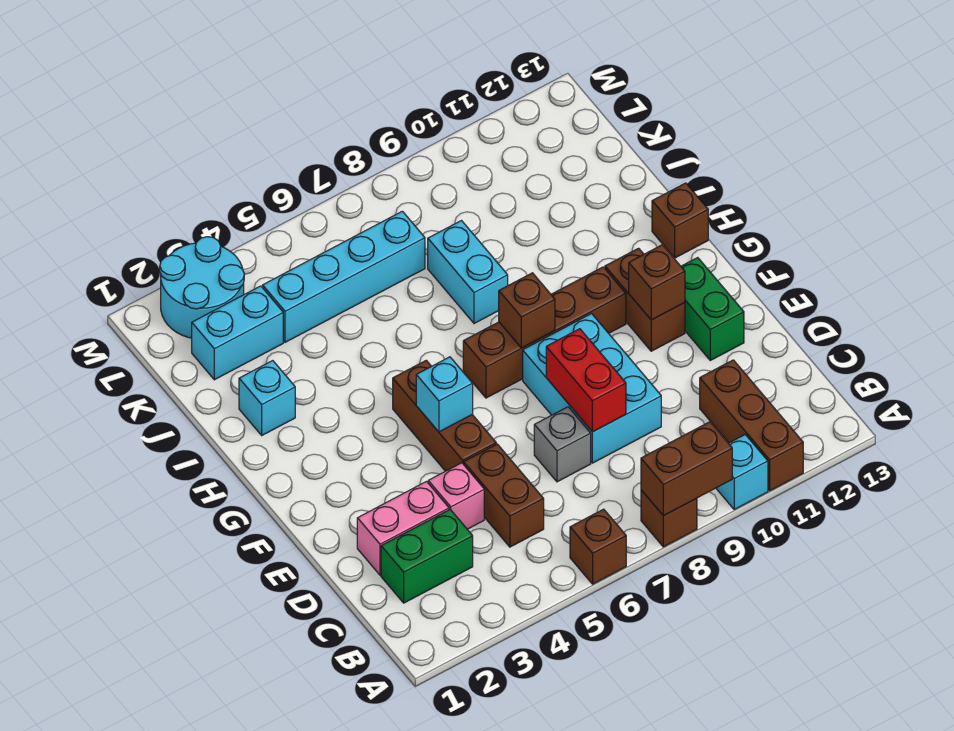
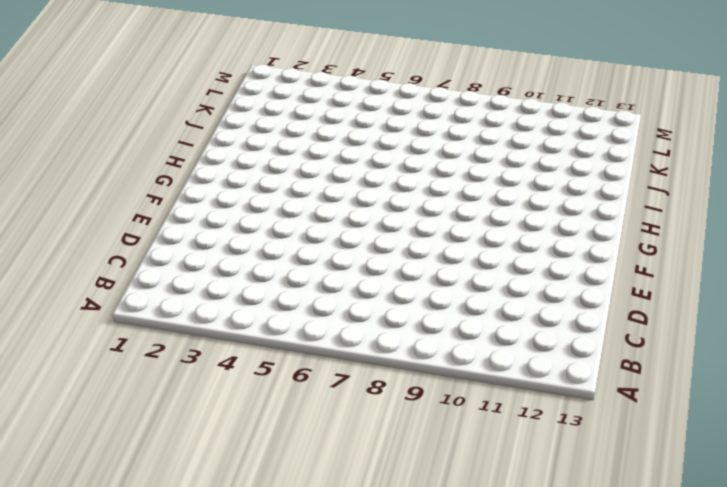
none -> brown 1x1 brick [570,509,626,584]
none -> brown 1x1 brick [641,490,697,547]
none -> cyan 1x1 brick [716,435,768,509]

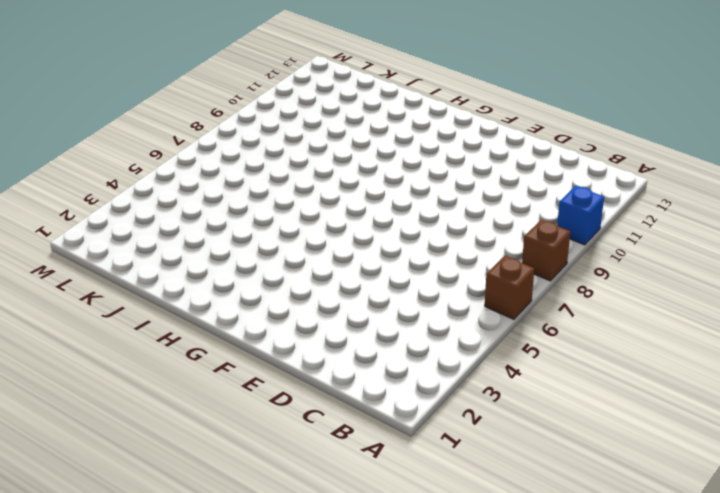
blue 1x1 brick [557,186,604,245] -> cyan 1x1 brick [716,435,768,509]
none -> brown 1x3 brick [700,360,803,491]
none -> green 1x2 brick [381,510,473,603]
none -> brown 1x2 brick [464,444,544,547]

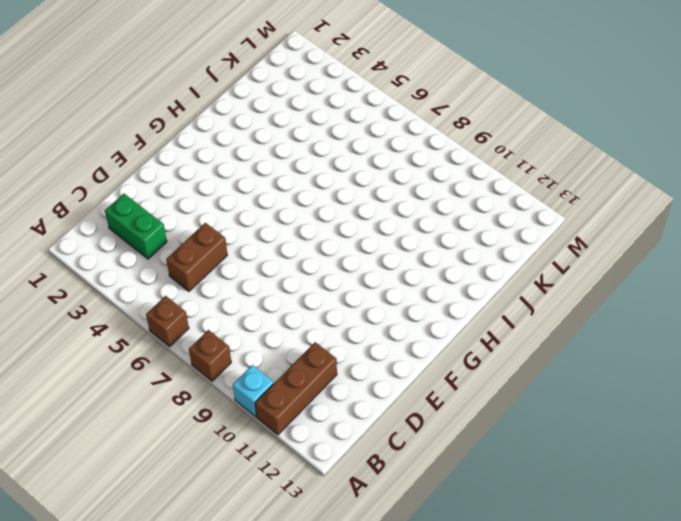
none -> pink 1x2 brick [357,482,449,575]
none -> pink 1x1 brick [428,463,484,529]
none -> grey 1x1 brick [534,407,591,482]

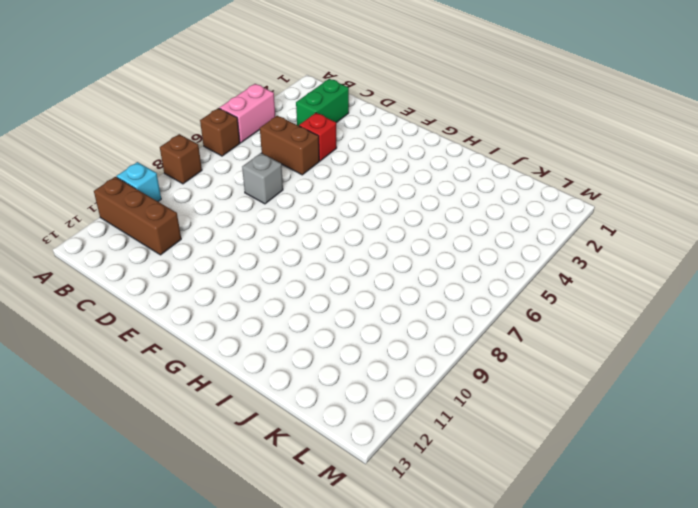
pink 1x2 brick [219,84,275,143] -> pink 1x2 brick moved to [357,482,449,575]
red 1x1 brick [299,113,337,161] -> pink 1x1 brick [428,463,484,529]
none -> cyan 2x3 brick [523,314,661,463]
none -> brown 1x3 brick [393,360,496,471]
none -> green 1x2 brick [681,258,744,360]

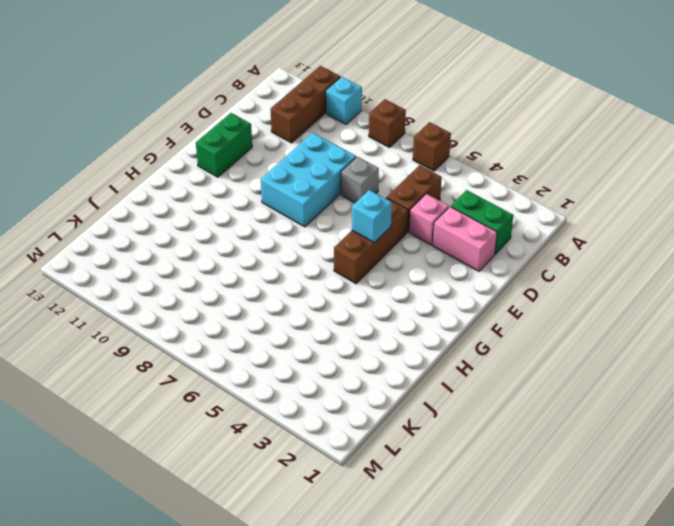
none -> brown 1x2 brick [605,248,685,351]
none -> brown 1x4 brick [463,267,626,398]
none -> brown 1x1 brick [652,183,708,258]

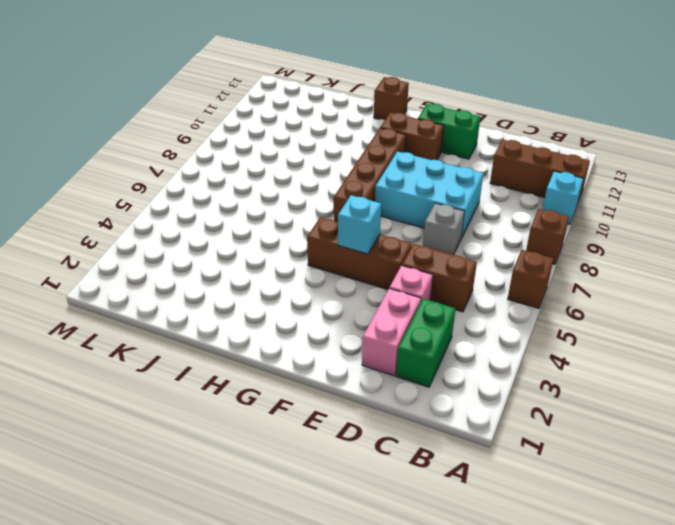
none -> cyan 1x1 brick [239,361,295,435]
none -> cyan 1x2 brick [428,221,508,324]
none -> cyan 1x2 brick [192,286,283,380]

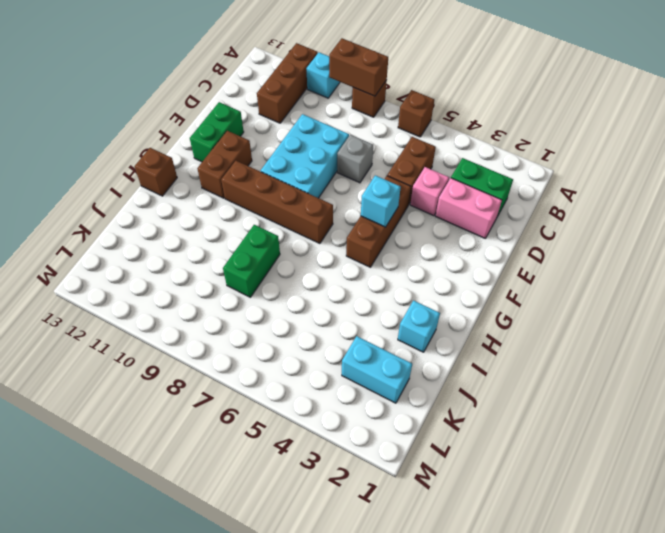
green 1x2 brick [223,225,280,297] -> cyan 1x2 brick [428,221,508,324]
none -> cyan 1x4 brick [263,211,425,342]
none -> cyan 2x2 round brick [160,237,244,338]
none -> red 1x2 brick [546,329,626,432]

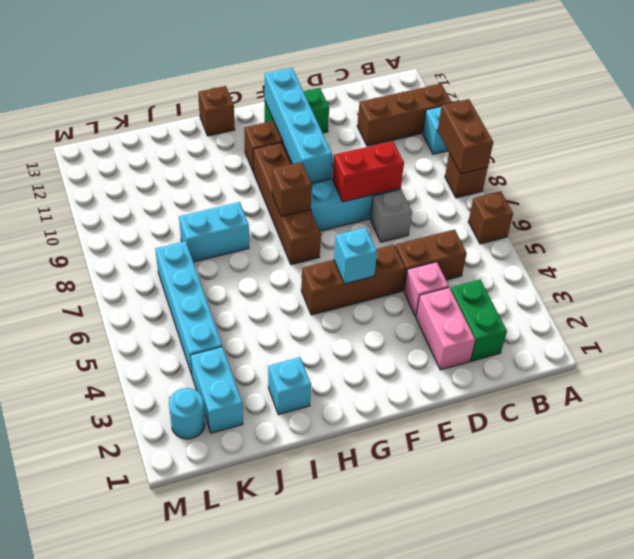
cyan 1x4 brick [265,68,332,184] -> brown 1x1 brick [629,245,685,320]
cyan 1x1 round brick [169,388,205,439] -> cyan 2x2 round brick [160,237,244,338]

